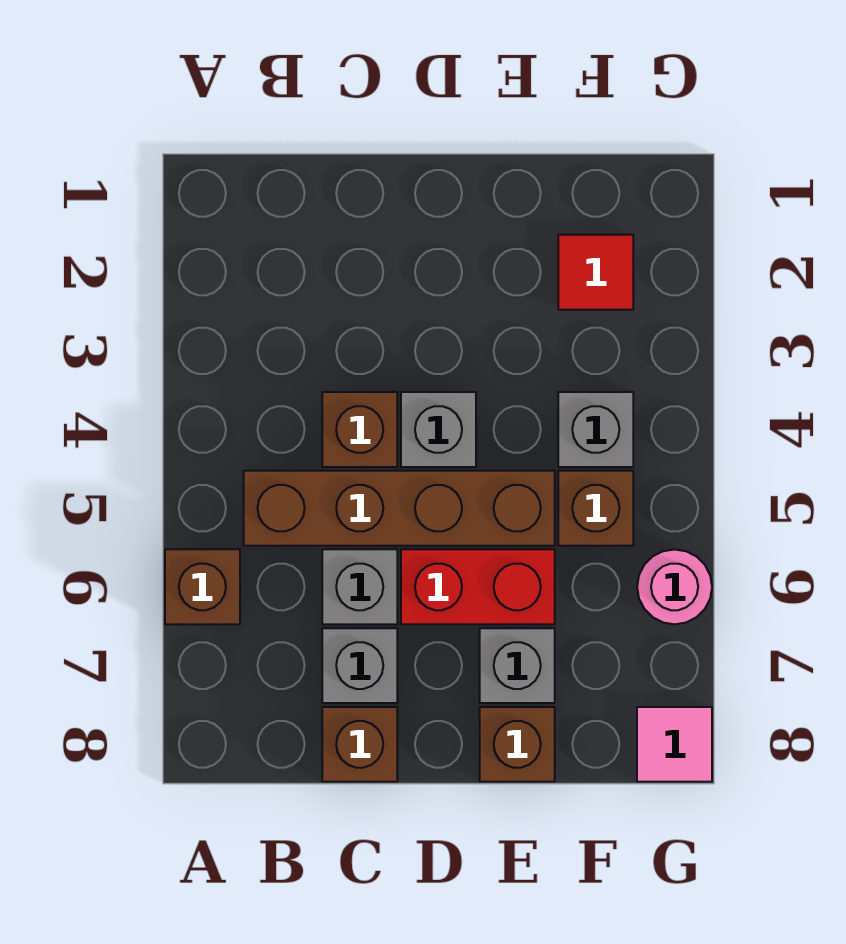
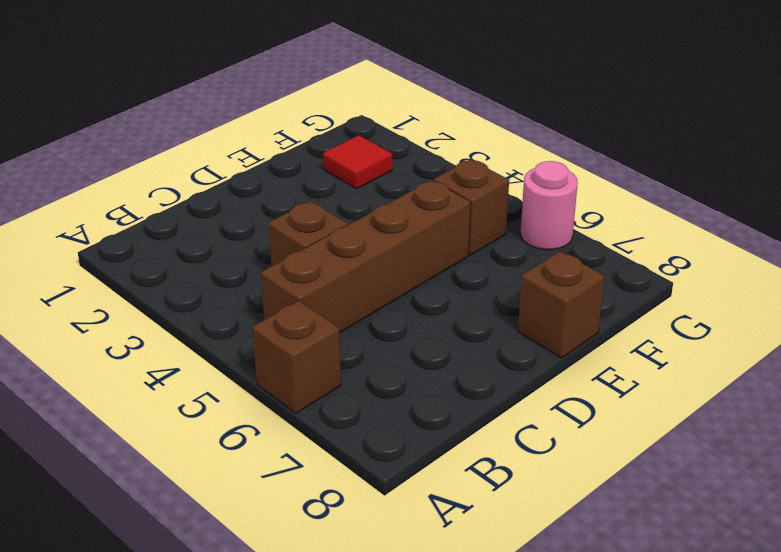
none -> grey 1x1 brick [322,549,397,624]
none -> grey 1x1 brick [322,628,397,703]
none -> brown 1x1 brick [322,707,397,782]

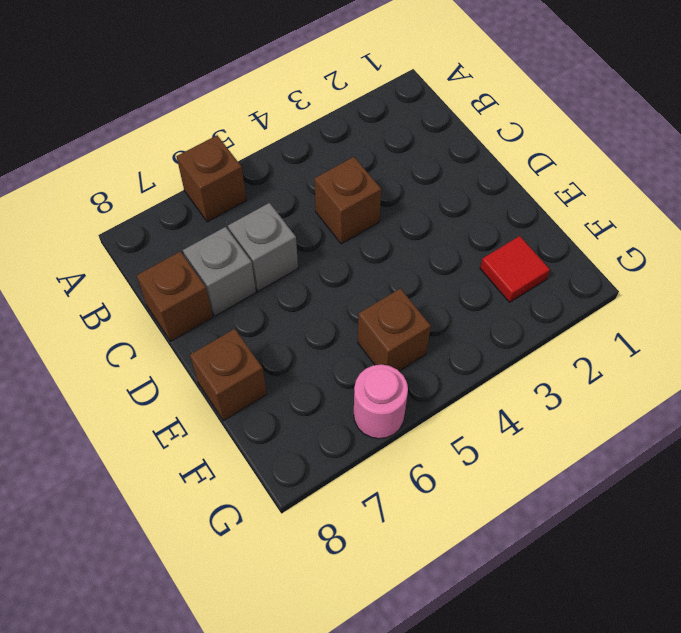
none -> brown 1x4 brick [244,471,555,546]
none -> grey 1x1 brick [401,392,476,467]
none -> red 1x2 brick [401,549,555,624]

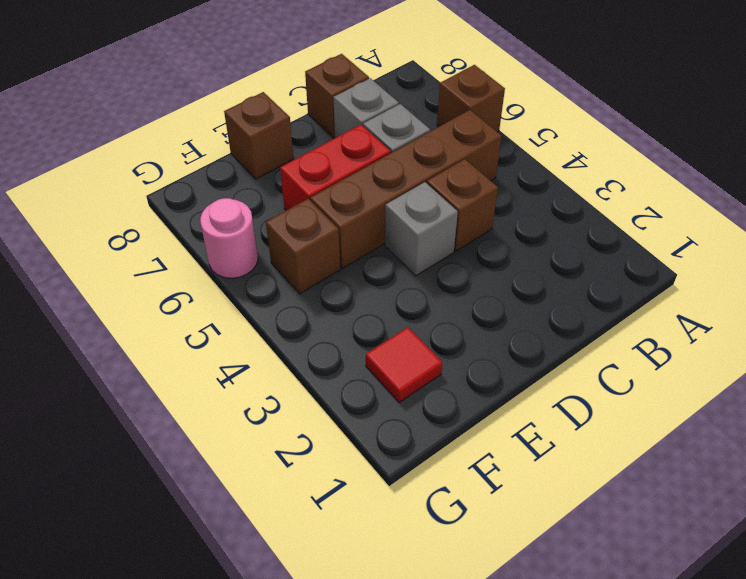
none -> grey 1x1 brick [480,628,555,703]
none -> grey 1x1 brick [558,392,633,467]
none -> pink 1x1 tile [637,707,712,782]

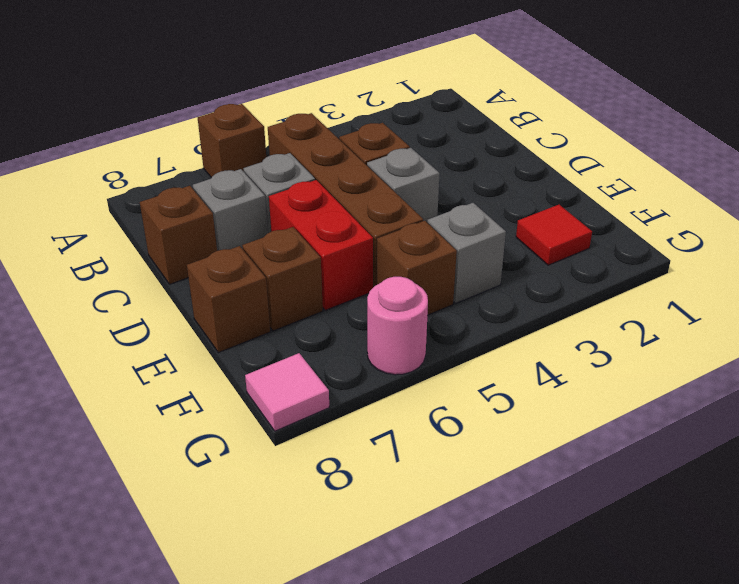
brown 1x1 brick [242,227,323,331] -> grey 1x1 brick [480,628,555,703]

